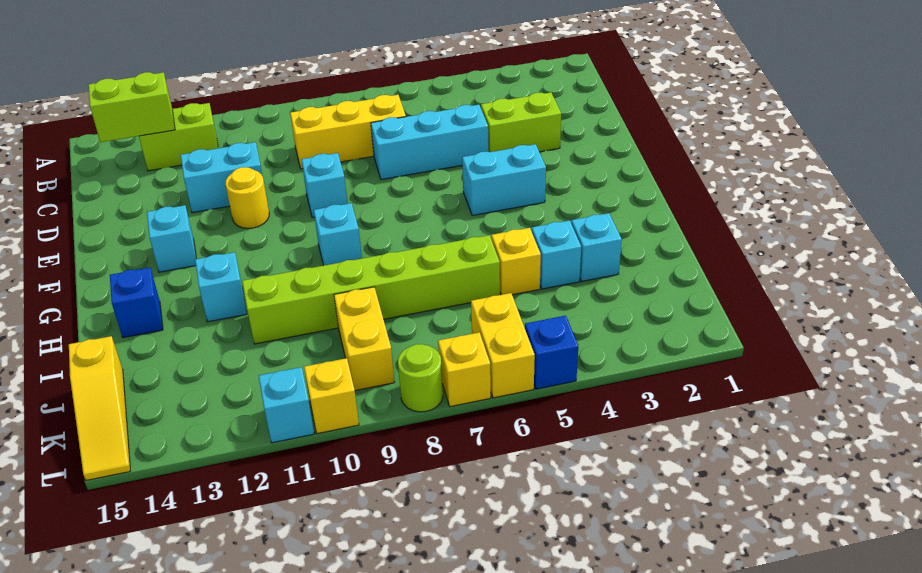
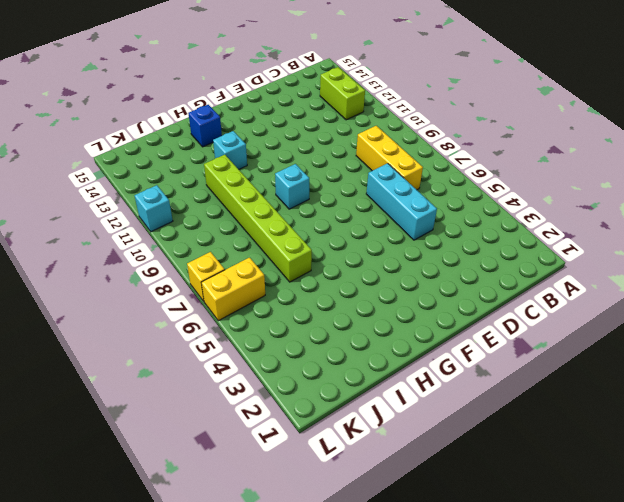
none -> lime 1x2 brick [481,92,561,152]
none -> cyan 1x2 brick [181,142,262,213]
none -> cyan 1x1 brick [301,153,348,218]

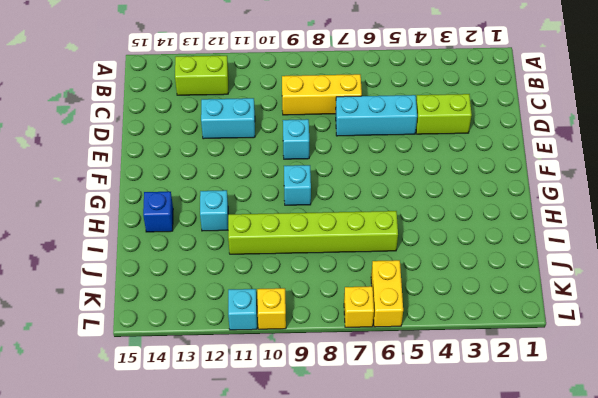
none -> yellow 1x1 round brick [225,167,269,228]
none -> cyan 1x2 brick [462,144,546,216]
none -> cyan 1x1 brick [147,205,196,272]

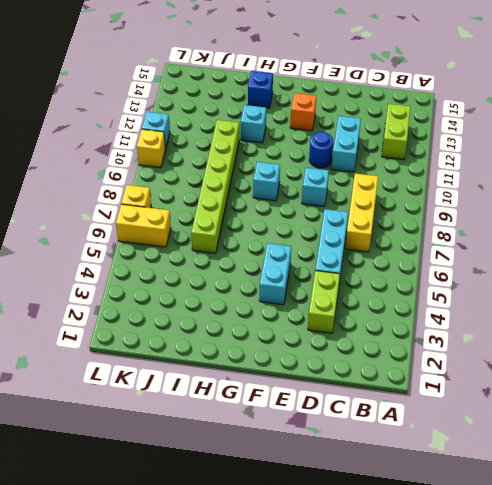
blue 1x1 round brick [309,132,333,168] -> yellow 1x1 round brick [225,167,269,228]
orange 1x1 brick [290,93,316,131] -> cyan 1x1 brick [147,205,196,272]
none -> cyan 1x1 brick [571,213,622,281]
none -> cyan 1x1 brick [532,220,581,289]
none -> yellow 1x1 brick [492,228,541,295]

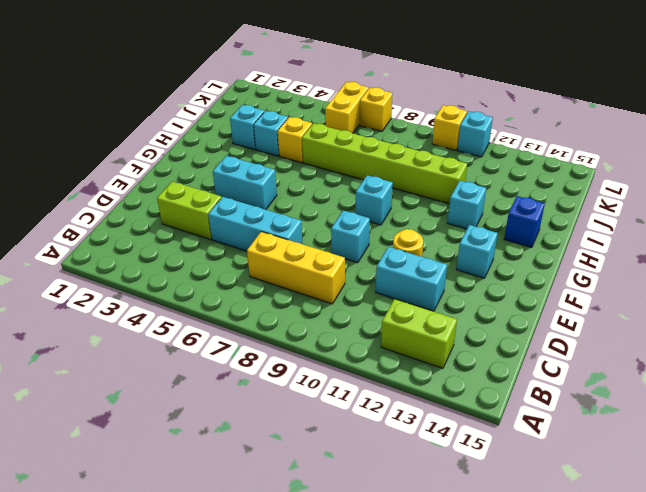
none -> yellow 1x2 brick [334,287,394,391]
none -> yellow 1x3 slope [69,336,130,480]
none -> blue 1x1 brick [525,316,578,389]

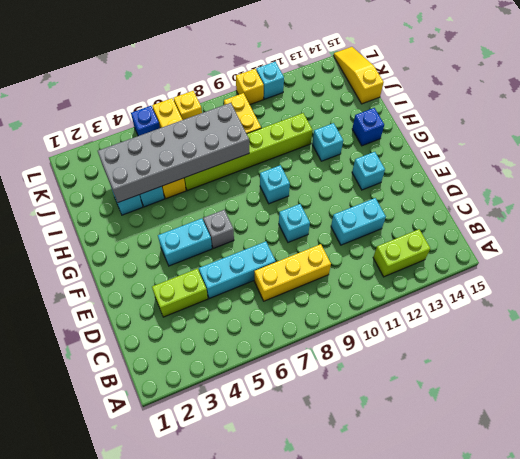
grey 1x1 brick [203,210,234,249] -> none
grey 2x6 brick [98,103,249,202] -> none
none -> yellow 1x1 round brick [225,167,269,228]
none -> lime 1x1 round brick [398,344,443,412]
none -> lime 1x2 brick [88,72,175,142]

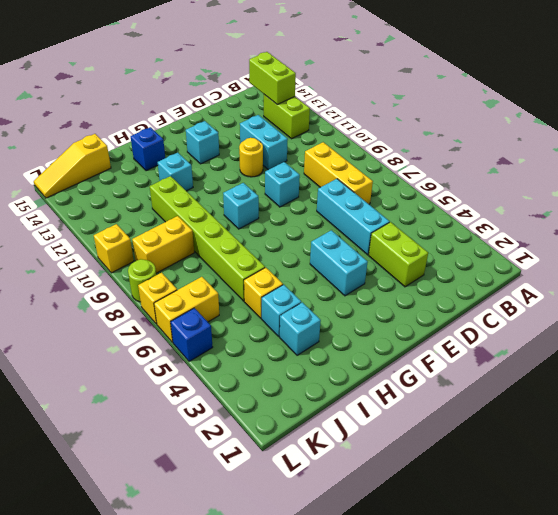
none -> cyan 1x1 brick [259,367,314,443]

